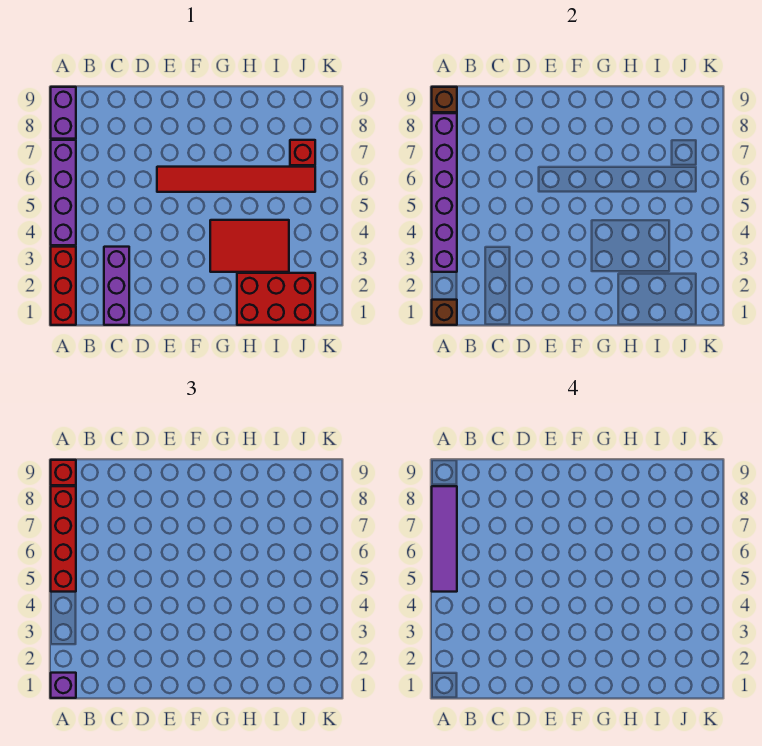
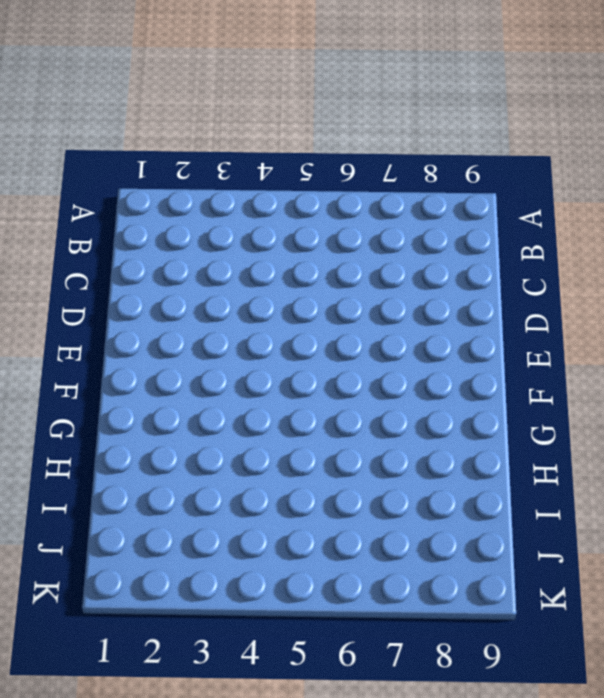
none -> red 1x3 brick [51,247,76,325]
none -> purple 1x4 brick [51,140,76,245]
none -> purple 1x2 brick [51,87,76,139]

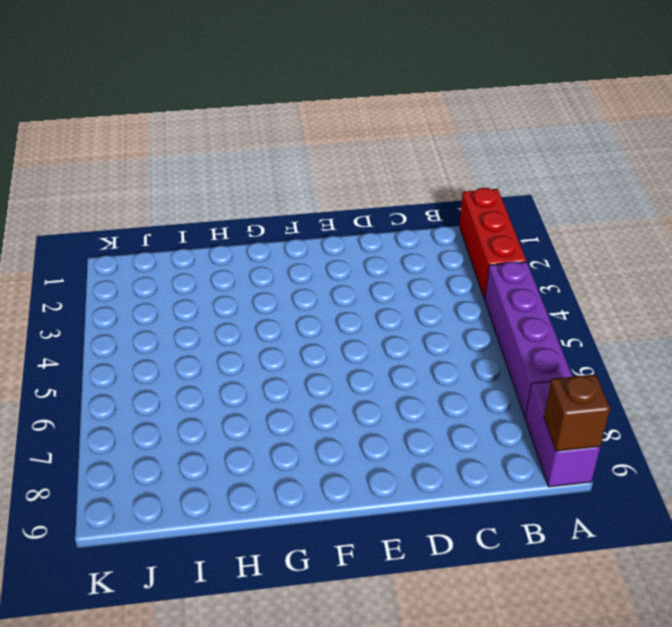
none -> purple 1x3 brick [104,247,129,325]
none -> red 1x6 tile [157,167,315,192]
none -> red 2x3 tile [210,220,289,272]

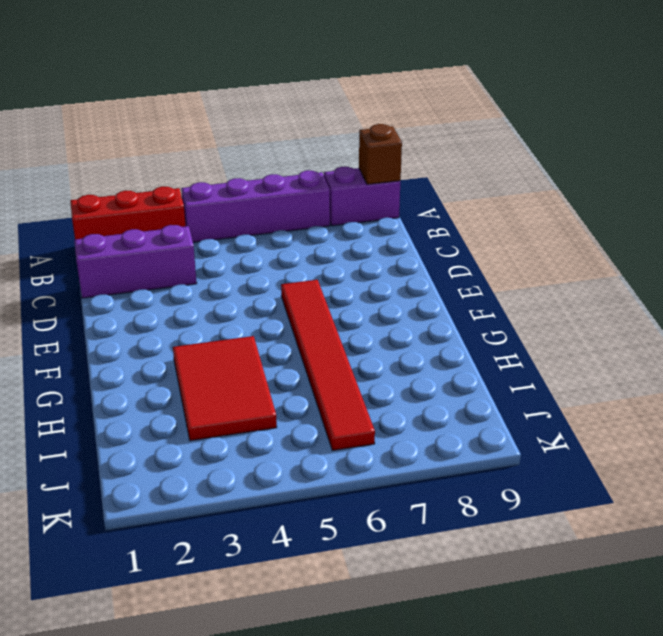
none -> red 2x3 brick [237,273,315,325]
none -> red 1x1 brick [290,140,315,165]
none -> brown 1x1 brick [432,300,457,325]

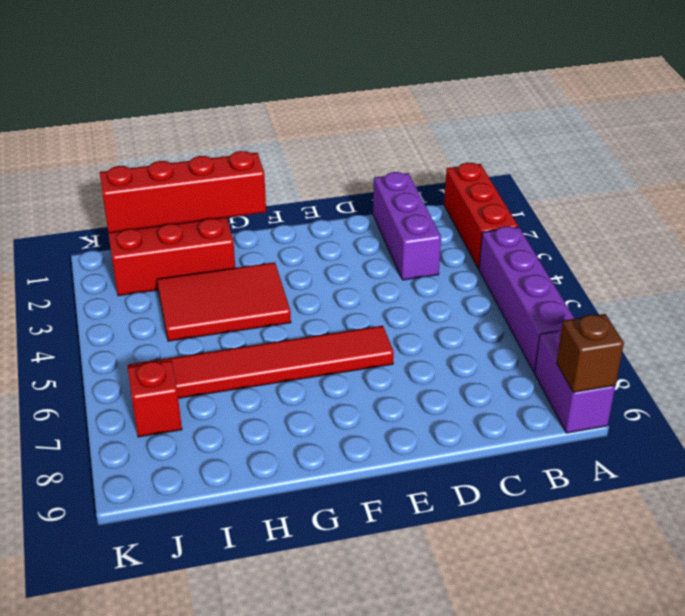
red 1x4 brick [99,151,266,233] -> red 1x4 brick turned to [51,486,76,592]
none -> brown 1x1 brick [432,300,457,325]
none -> purple 1x6 brick [432,113,457,272]
none -> purple 1x1 brick [51,673,76,698]

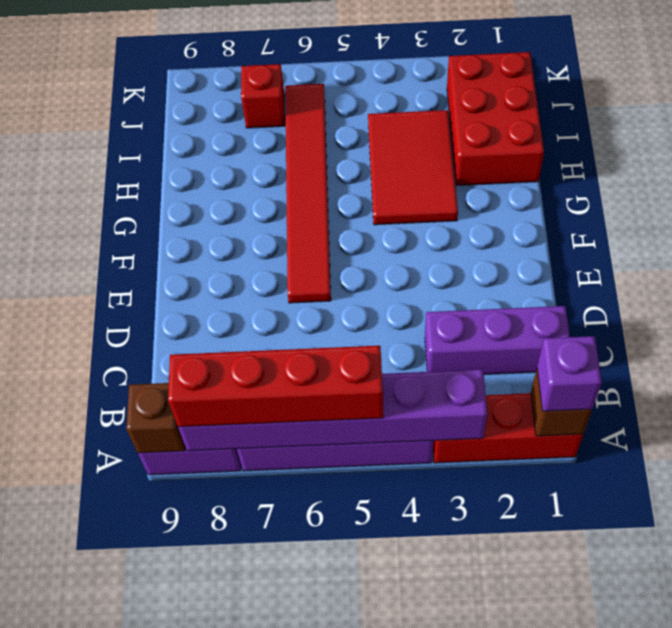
none -> red 1x1 brick [51,460,76,485]
none -> purple 1x4 tile [432,486,457,592]

